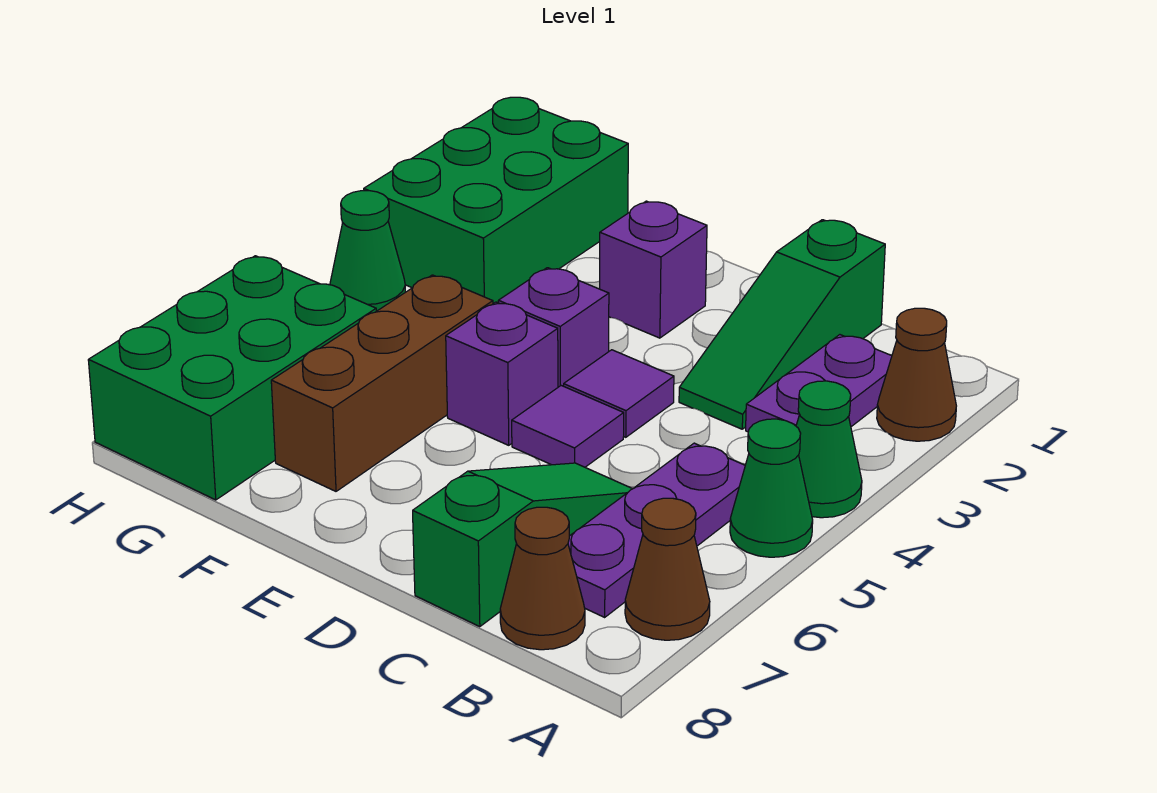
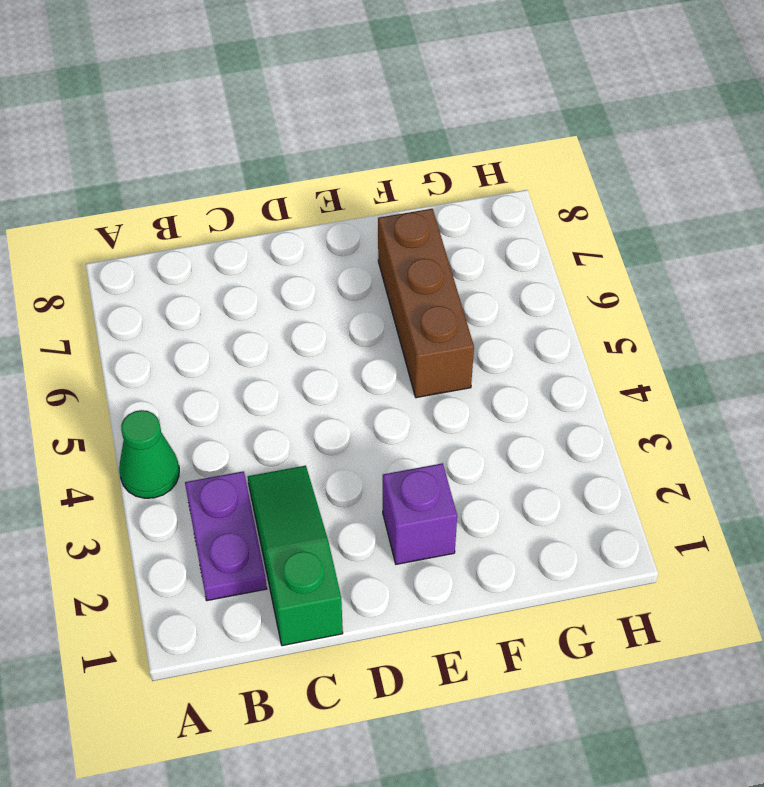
none -> brown 1x1 cone [877,308,956,441]
none -> green 1x1 cone [730,419,813,557]
none -> brown 1x1 cone [625,498,710,640]

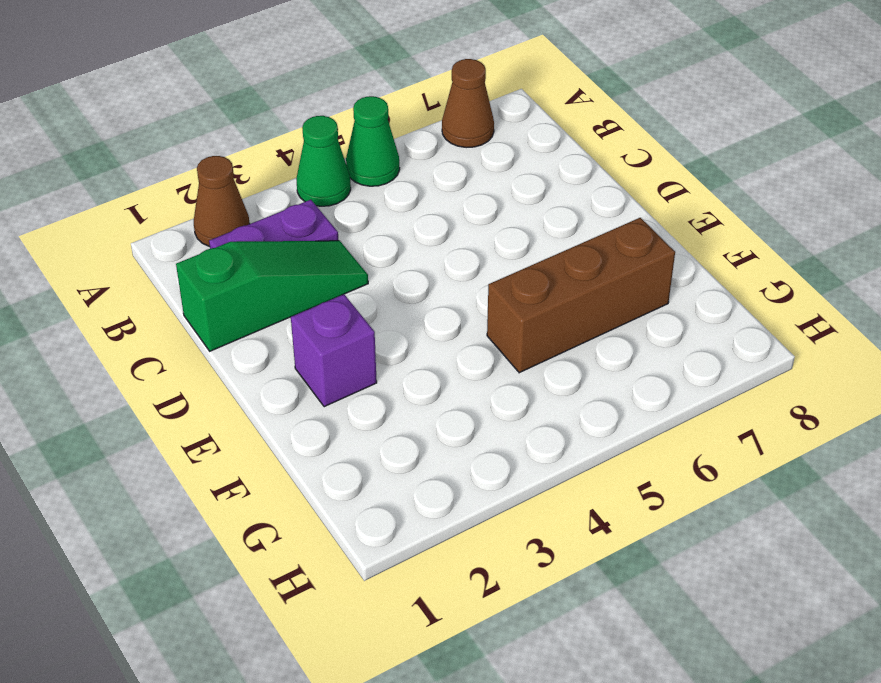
none -> purple 1x3 plate [568,443,745,617]
none -> brown 1x1 cone [500,507,585,650]
none -> green 1x3 slope [413,463,632,627]

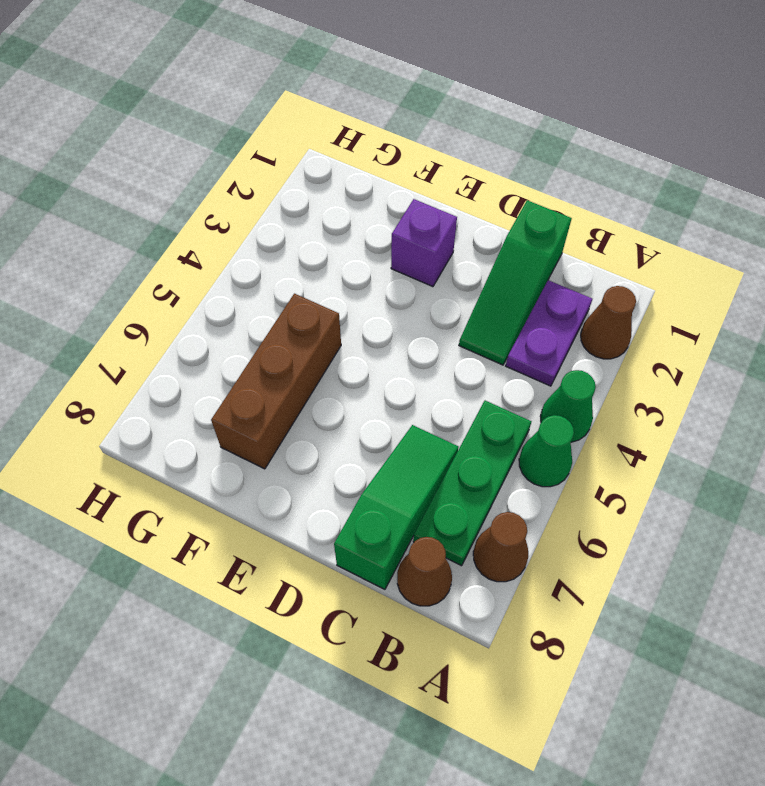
green 1x3 plate [413,401,532,566] -> purple 1x3 plate [568,443,745,617]
none -> purple 1x1 tile [564,350,674,437]
none -> purple 1x1 tile [512,386,624,467]
none -> purple 1x1 brick [498,268,609,387]

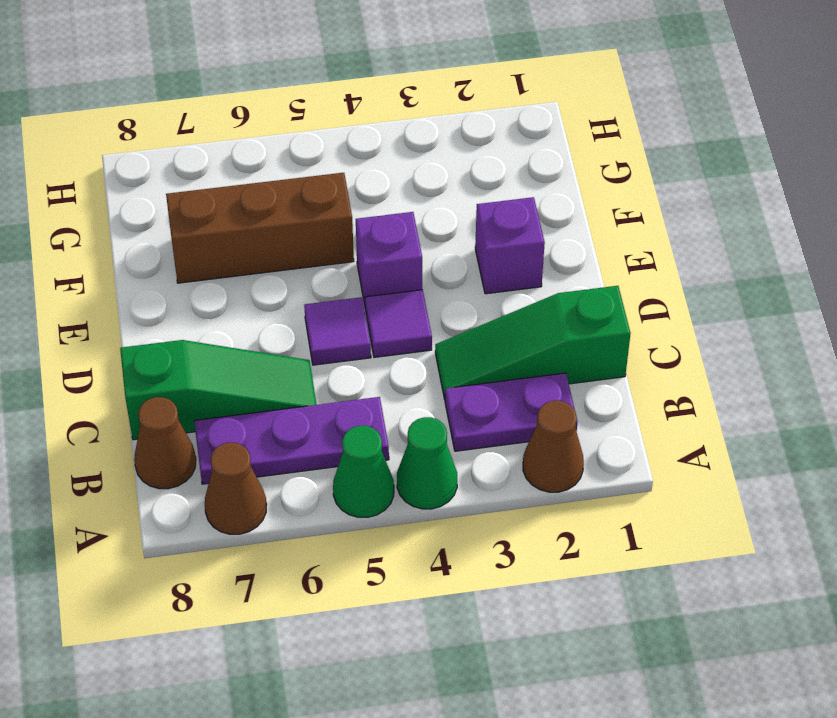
none -> purple 1x1 brick [446,302,558,445]
none -> green 2x3 brick [364,97,628,304]
none -> green 2x3 brick [88,256,376,500]

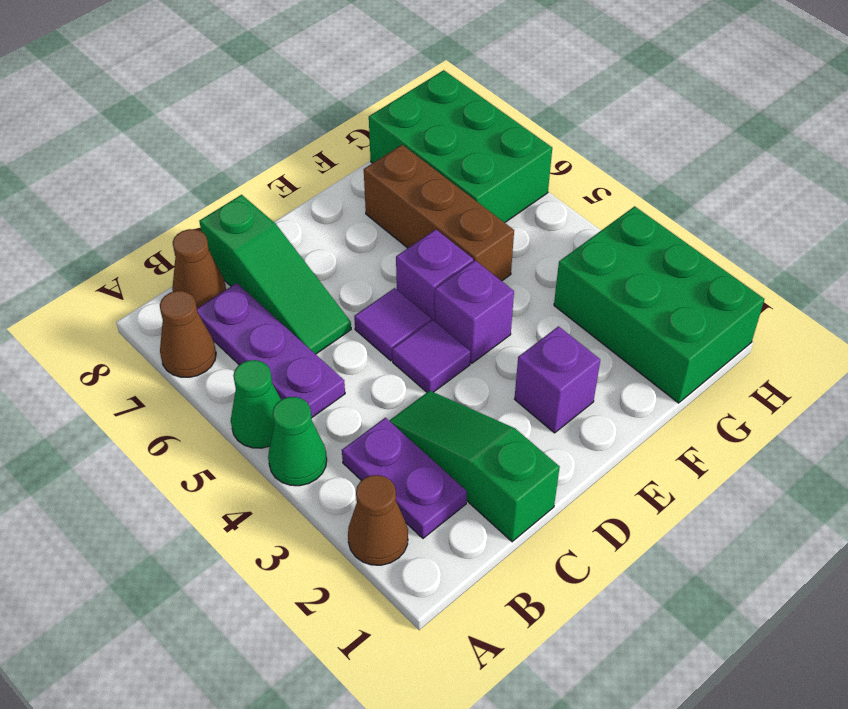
none -> green 1x1 cone [330,191,405,311]

